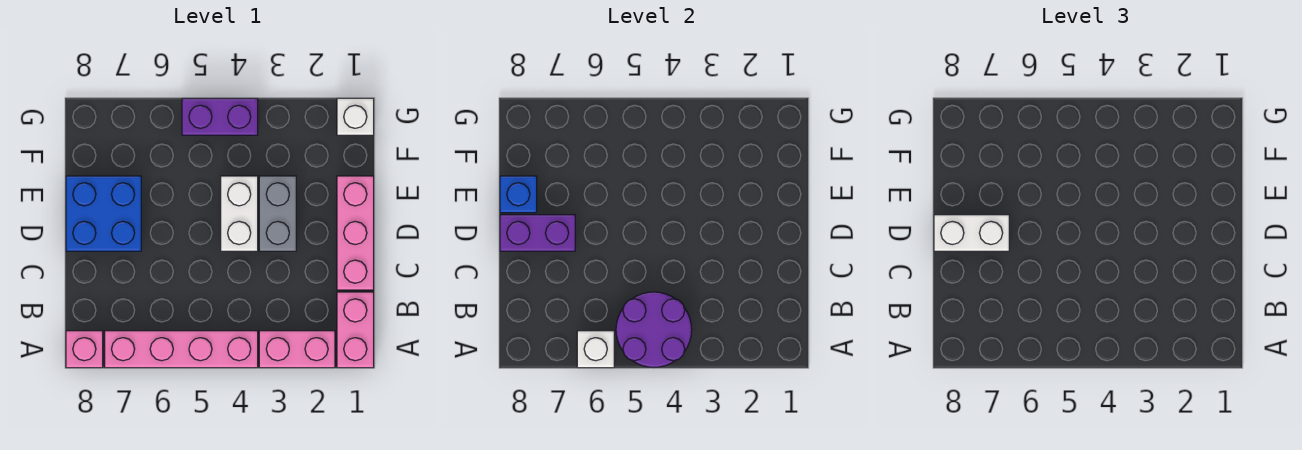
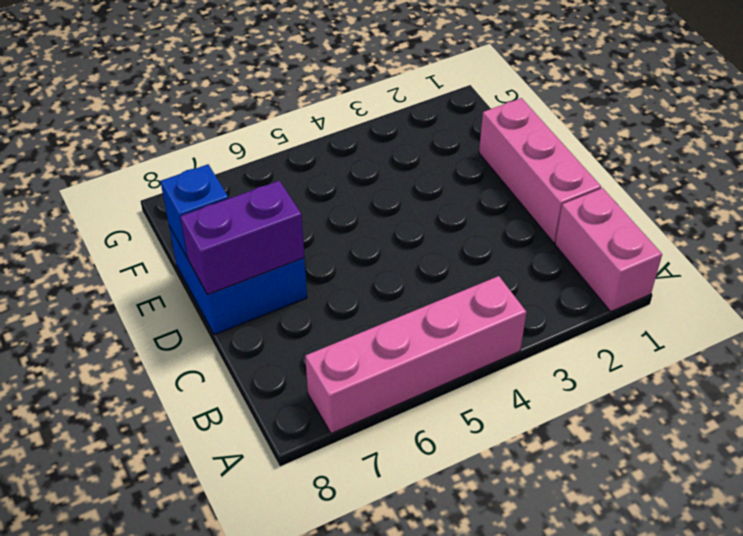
none -> pink 1x2 brick [259,331,335,368]
none -> pink 1x1 brick [66,331,103,368]
none -> grey 1x2 brick [259,176,296,251]

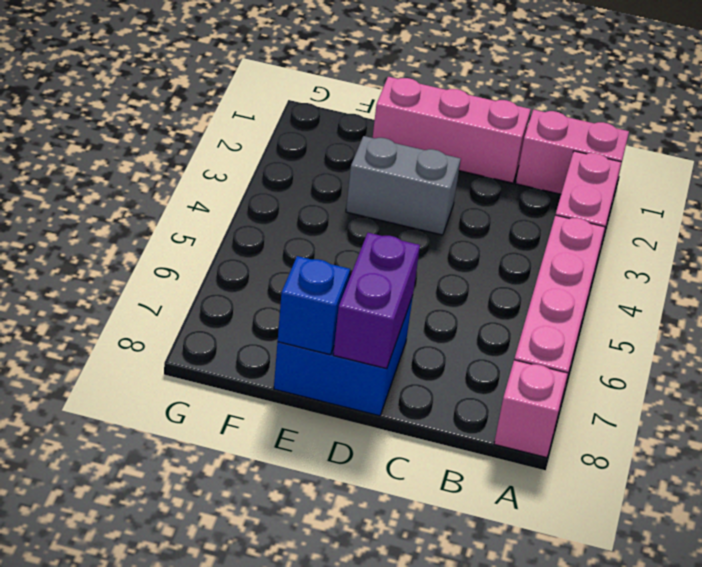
none -> white 1x2 brick [221,176,258,251]
none -> white 1x1 brick [337,98,374,135]
none -> purple 1x2 brick [182,98,258,135]

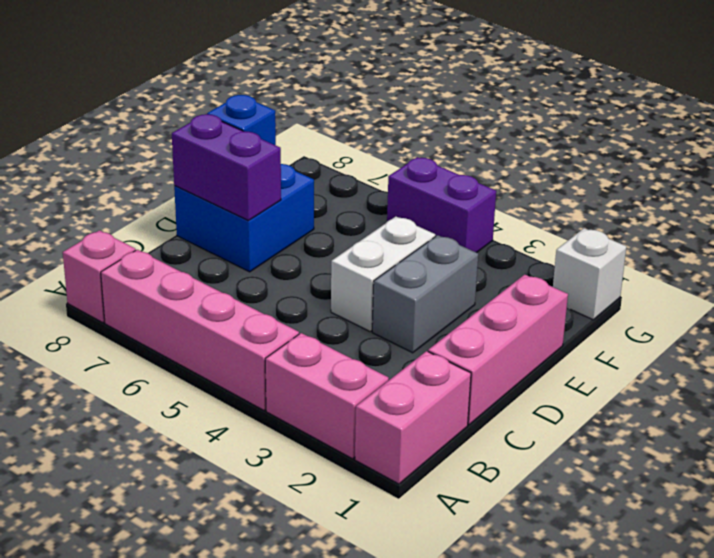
none -> purple 2x2 round brick [616,292,692,368]
none -> white 1x1 brick [577,331,614,368]
none -> white 1x2 brick [934,215,1009,251]

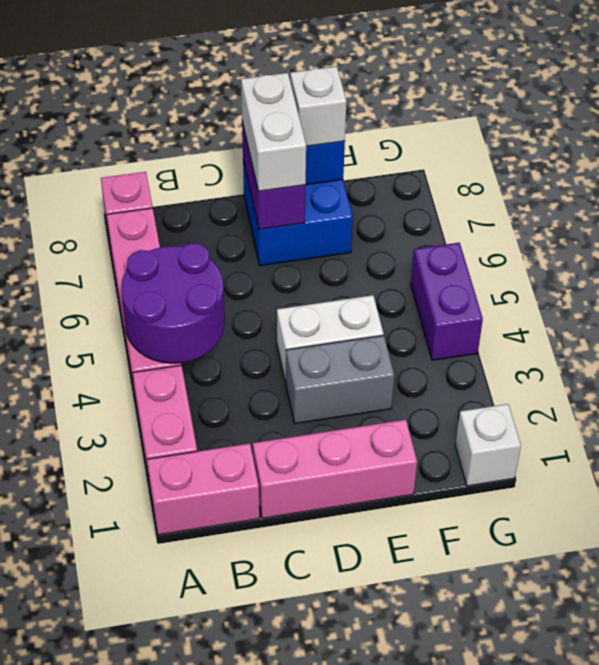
white 1x1 brick [290,66,347,146] -> white 1x1 brick moved to [577,331,614,368]

